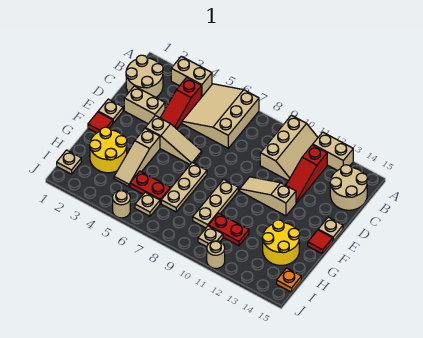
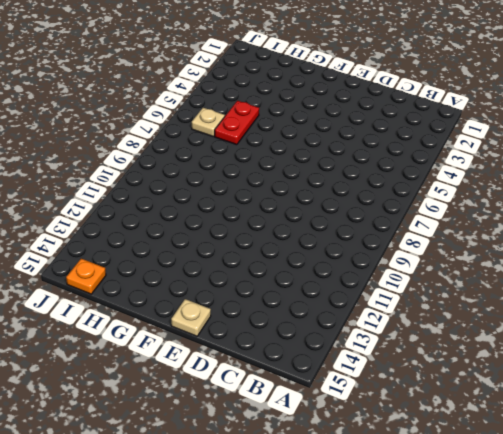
none -> tan 1x2 brick [171,56,212,97]
none -> tan 3x3 slope [182,84,259,148]
none -> tan 2x3 slope [260,115,318,181]

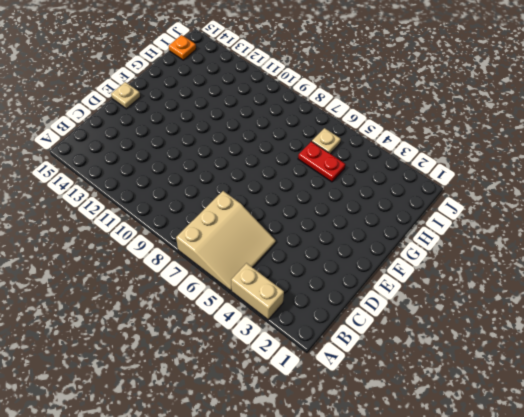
none -> tan 2x3 slope [260,115,318,181]
none -> tan 1x2 brick [313,132,353,171]
none -> tan 2x2 round brick [126,55,163,97]

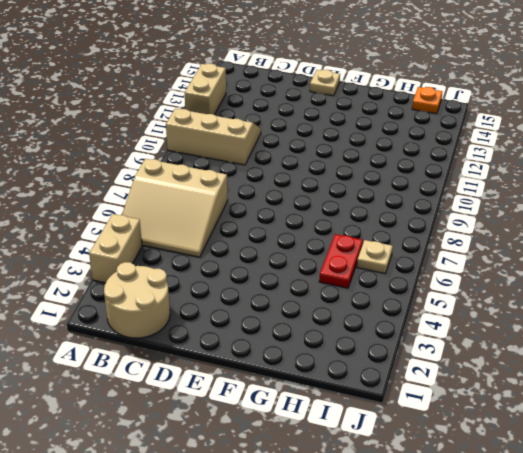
none -> red 1x3 slope [160,77,201,129]
none -> red 1x3 slope [286,145,327,203]
none -> tan 2x2 round brick [330,165,368,210]

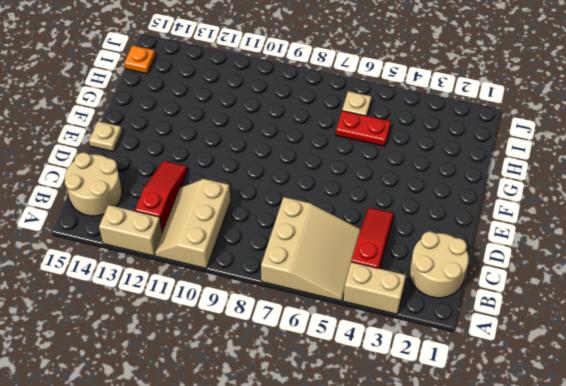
none -> tan 1x2 brick [124,86,165,124]
none -> tan 1x1 plate [98,99,123,123]
none -> tan 1x3 slope [145,116,202,164]

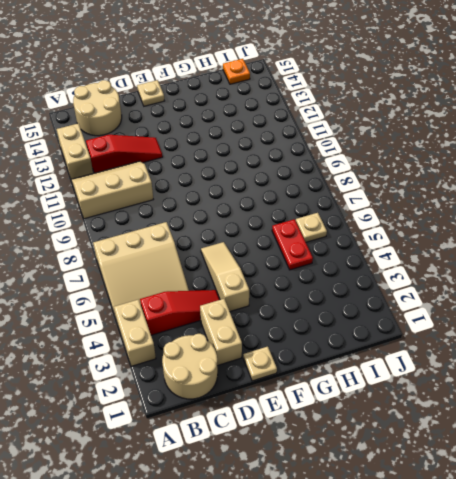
none -> tan 1x3 slope [240,177,296,216]
none -> red 1x1 tile [88,112,113,133]
none -> tan 1x3 slope [114,129,160,187]

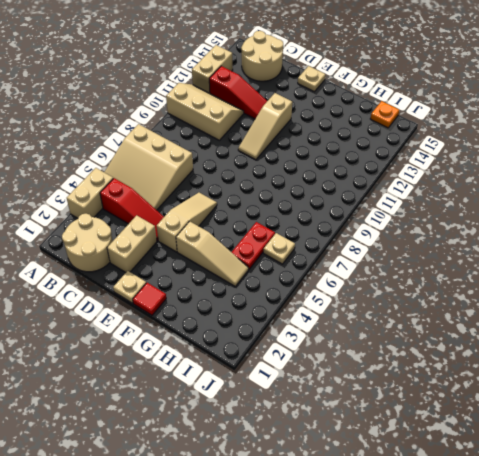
none -> tan 1x3 plate [161,162,207,212]
none -> tan 1x3 plate [193,179,238,228]
none -> red 1x1 tile [308,230,333,254]

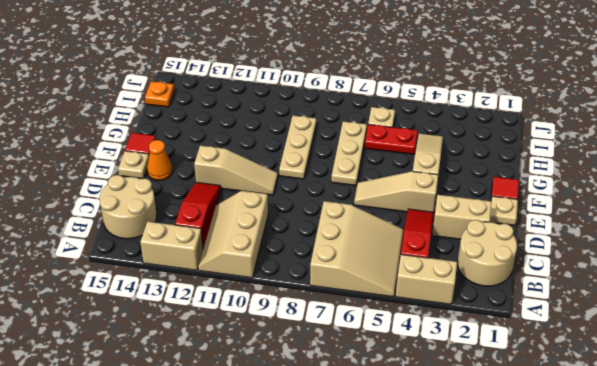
orange 1x1 cone [147,140,172,180] -> none
none -> yellow 2x2 round brick [90,127,127,173]
none -> yellow 2x2 round brick [262,220,300,265]
none -> red 1x2 plate [208,213,249,246]

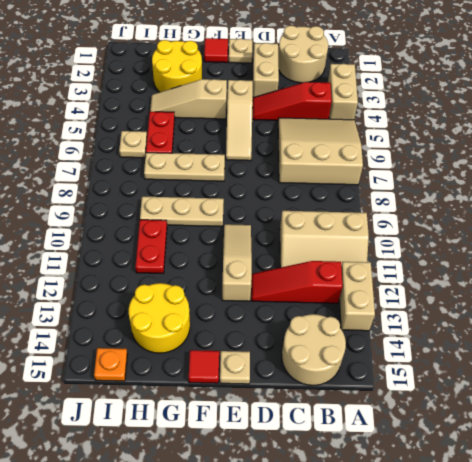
none -> tan 1x1 plate [57,150,81,174]
none -> tan 1x1 plate [198,226,223,247]
none -> tan 1x1 round brick [113,190,130,218]

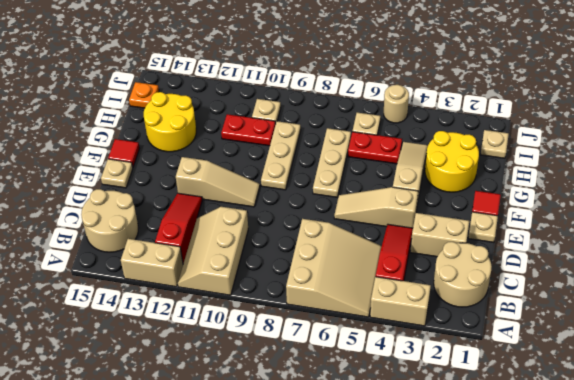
none -> tan 1x1 round brick [207,241,225,269]

